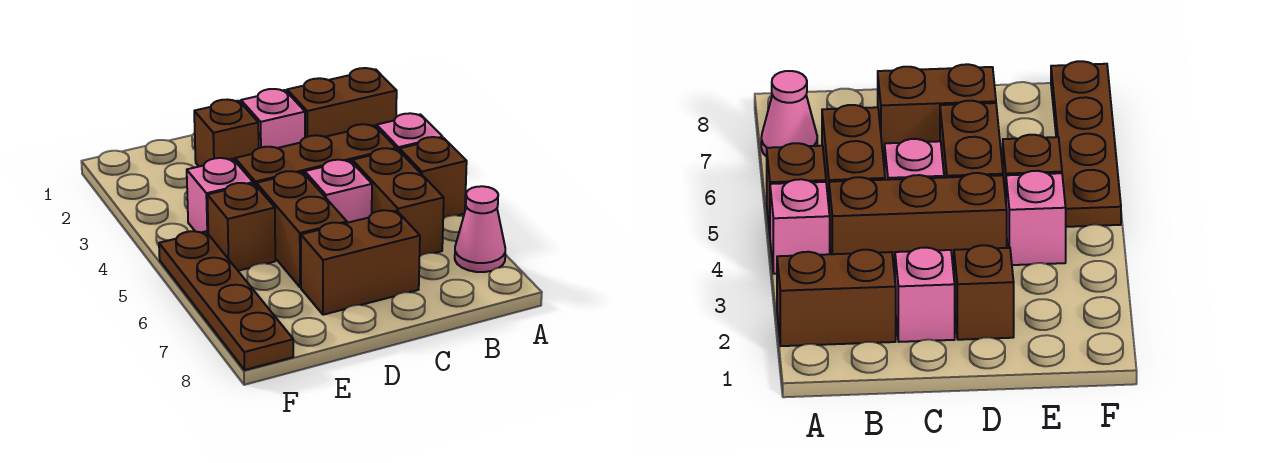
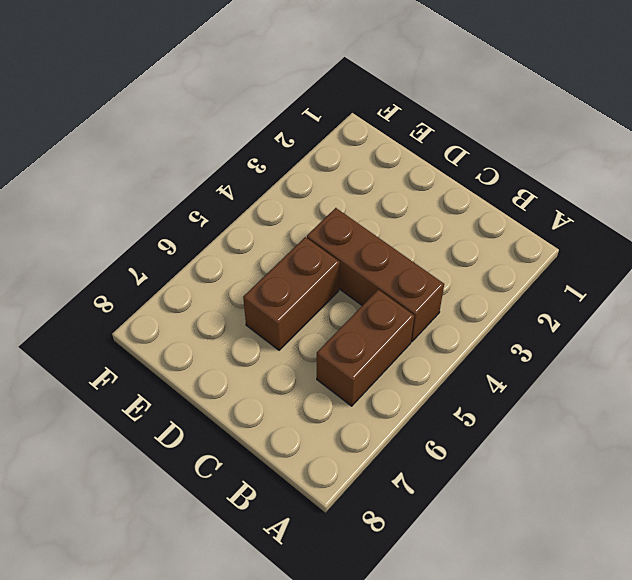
none -> brown 1x2 brick [287,68,397,138]
none -> pink 1x1 brick [377,113,443,150]
none -> brown 1x1 brick [399,137,467,218]

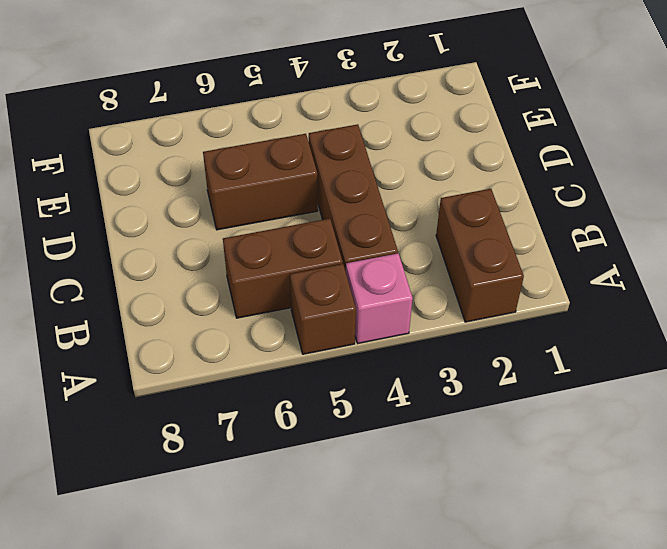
none -> pink 1x1 cone [455,186,505,272]
none -> pink 1x1 brick [241,89,305,148]
none -> pink 1x1 brick [305,160,372,223]

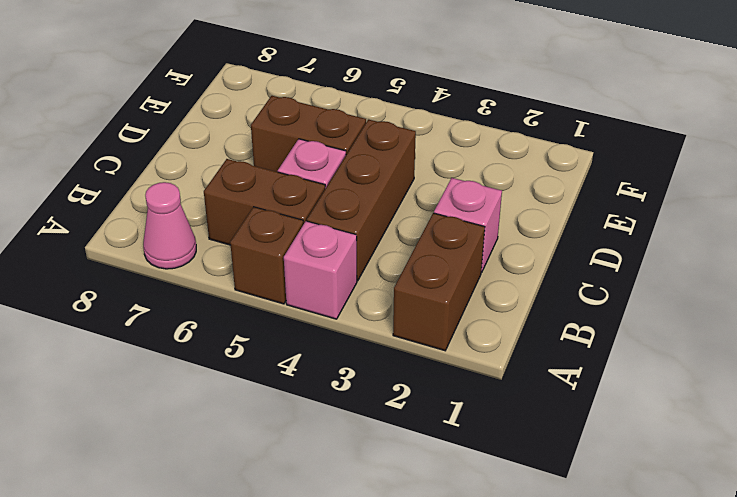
none -> brown 1x2 brick [301,210,420,315]
none -> brown 1x1 brick [194,100,259,166]
none -> pink 1x1 brick [187,158,253,233]

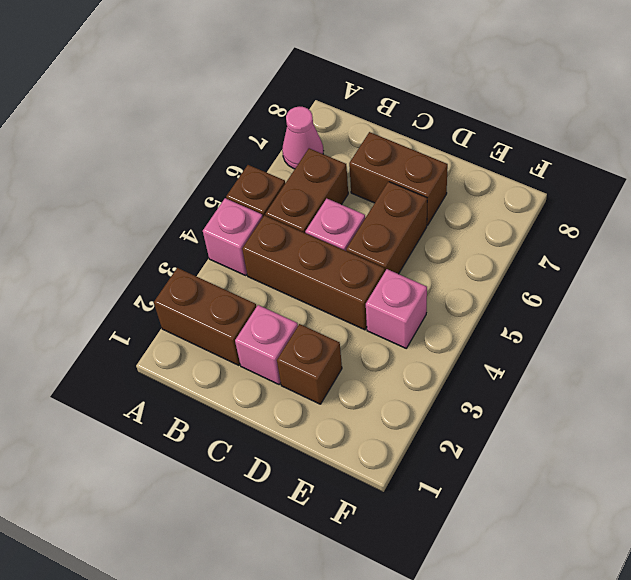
none -> brown 1x1 brick [207,183,275,271]
none -> brown 1x4 plate [159,231,293,370]

